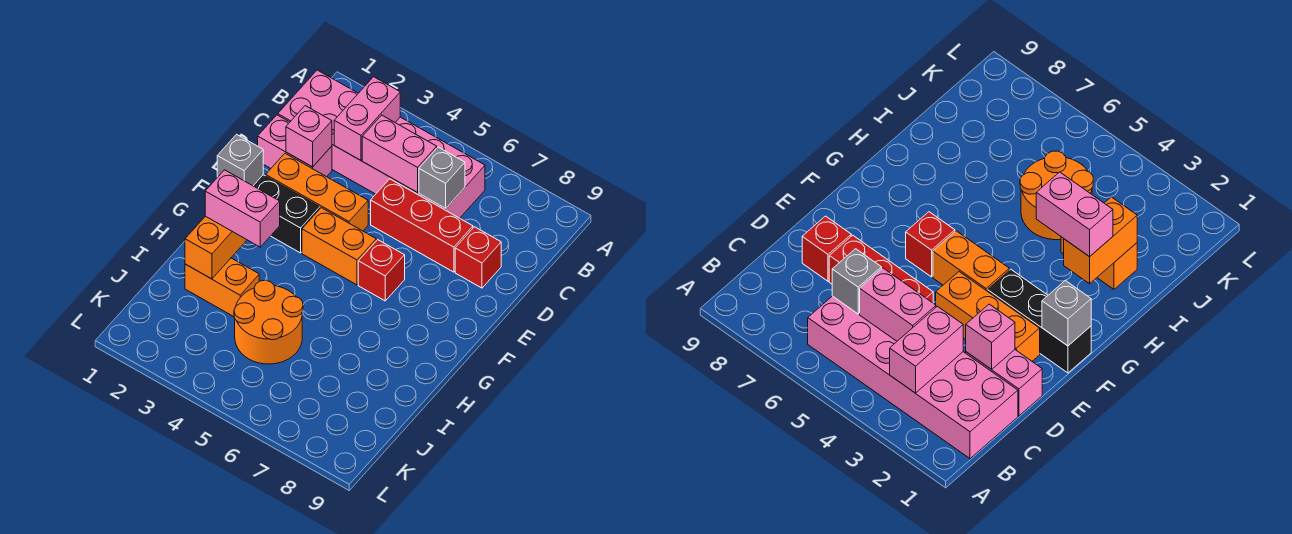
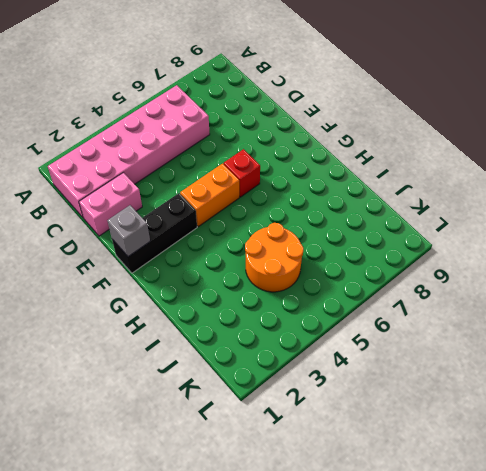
none -> red 1x3 brick [371,179,473,272]
none -> red 1x1 brick [455,227,501,288]
none -> orange 1x3 brick [266,153,368,231]

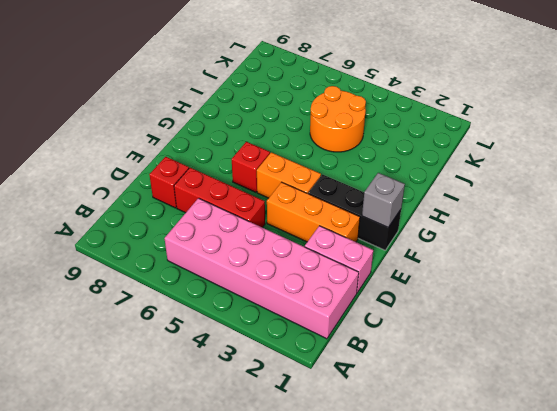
none -> orange 1x2 brick [185,258,259,317]
none -> pink 1x2 brick [334,77,400,160]
none -> pink 1x2 brick [362,115,437,193]

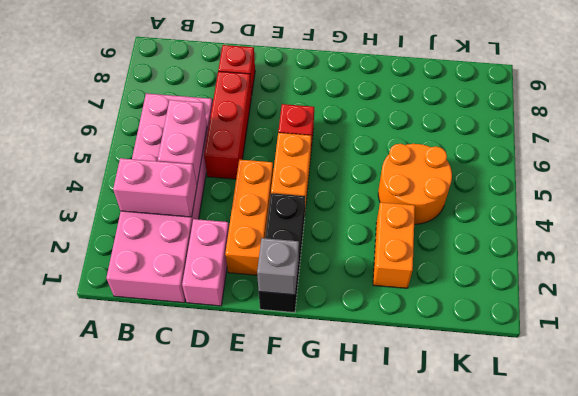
none -> grey 1x1 brick [419,147,465,208]
none -> pink 1x1 brick [286,106,332,167]
none -> orange 1x2 brick [185,216,247,279]

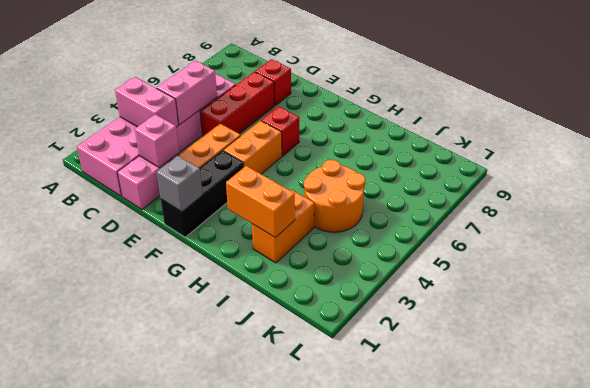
none -> grey 1x1 brick [419,147,465,208]
none -> pink 1x2 brick [205,170,280,247]

